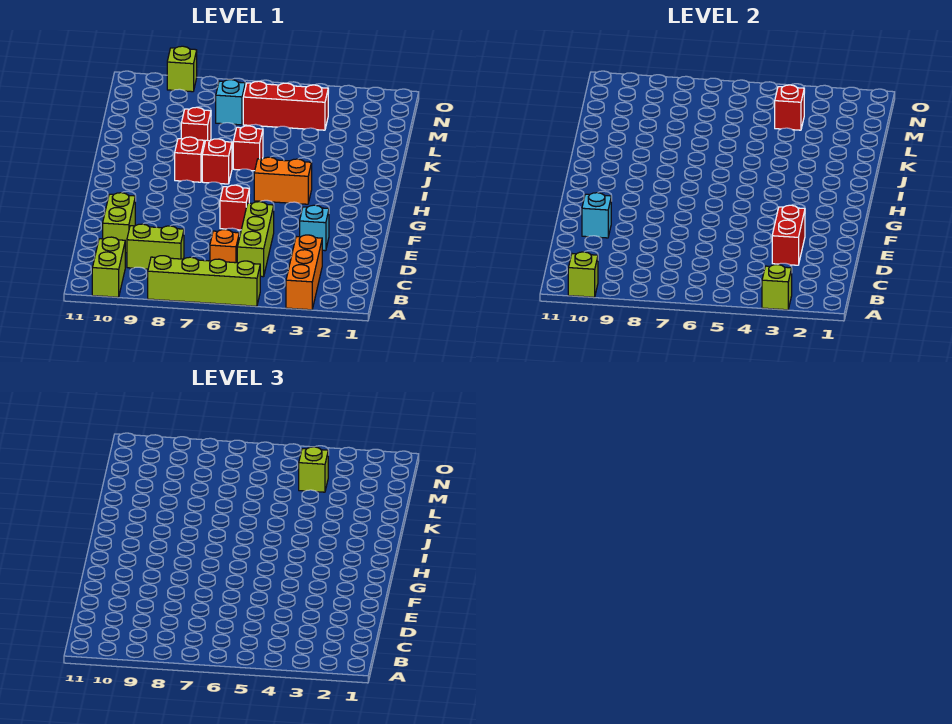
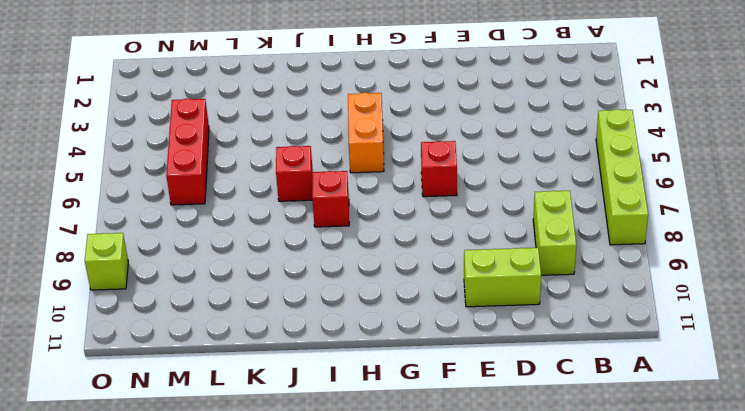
none -> orange 1x3 brick [286,235,322,310]
none -> lime 1x2 brick [92,237,125,297]
none -> lime 1x3 brick [237,202,274,277]

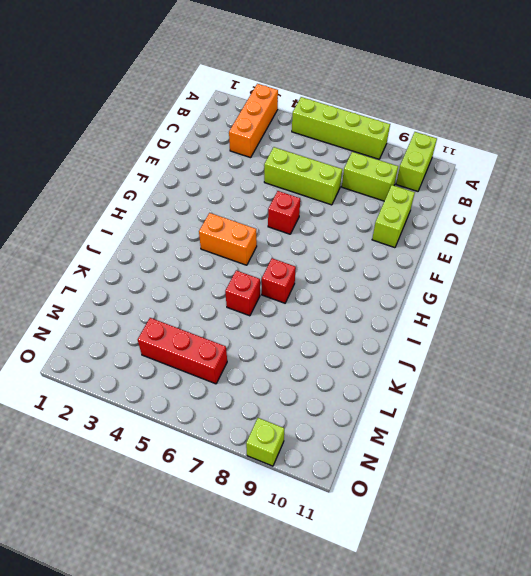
lime 1x3 brick [264,147,342,205] -> lime 1x3 brick turned to [237,202,274,277]
none -> orange 1x1 brick [210,230,239,263]
none -> cyan 1x1 brick [300,205,329,251]
none -> red 1x1 brick [175,137,204,182]

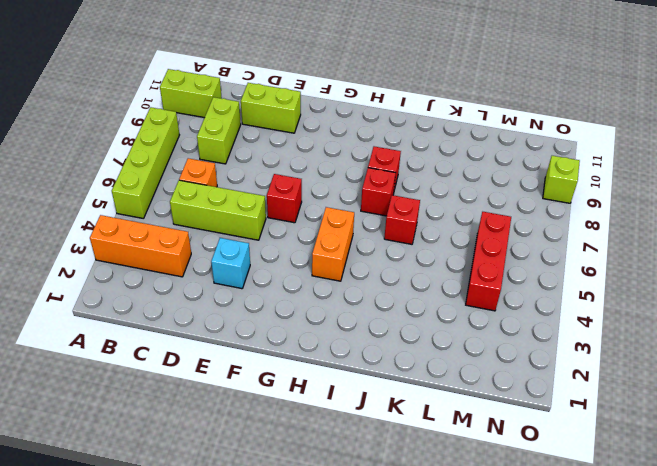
none -> red 1x1 brick [181,107,211,145]
none -> cyan 1x1 brick [216,79,245,125]
none -> lime 1x1 brick [762,265,792,310]

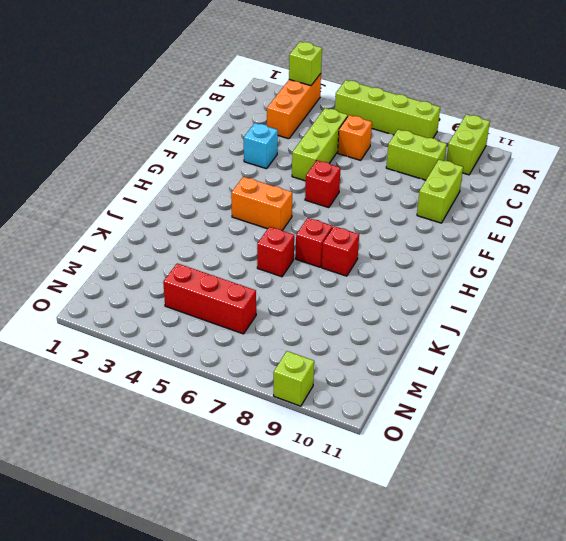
none -> red 1x1 brick [181,107,211,145]
none -> cyan 1x1 brick [216,79,245,125]
none -> lime 1x1 brick [568,252,598,297]

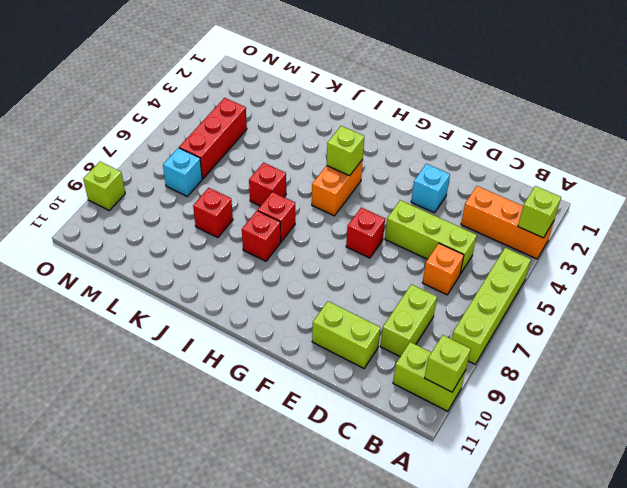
lime 1x1 brick [327,126,364,176] -> lime 1x1 brick moved to [299,447,328,492]
none -> red 1x2 brick [772,205,805,265]
none -> cyan 1x1 brick [582,193,611,238]
none -> red 1x1 brick [775,85,804,130]

